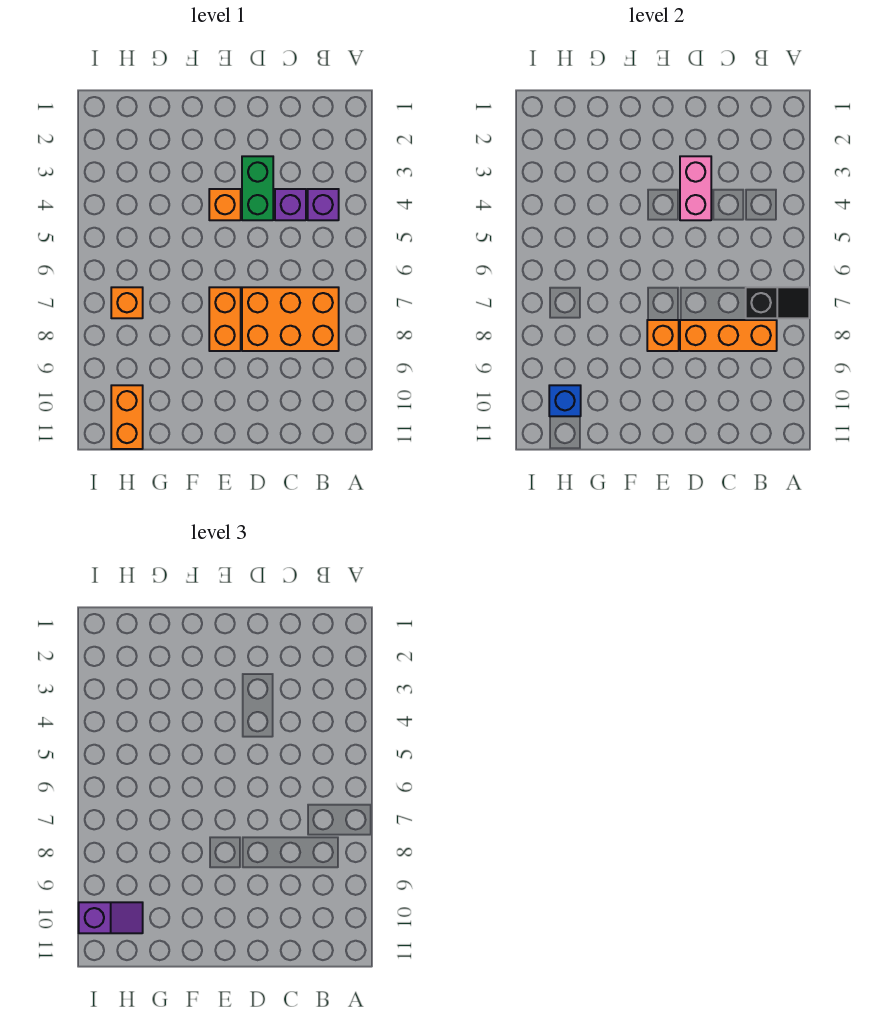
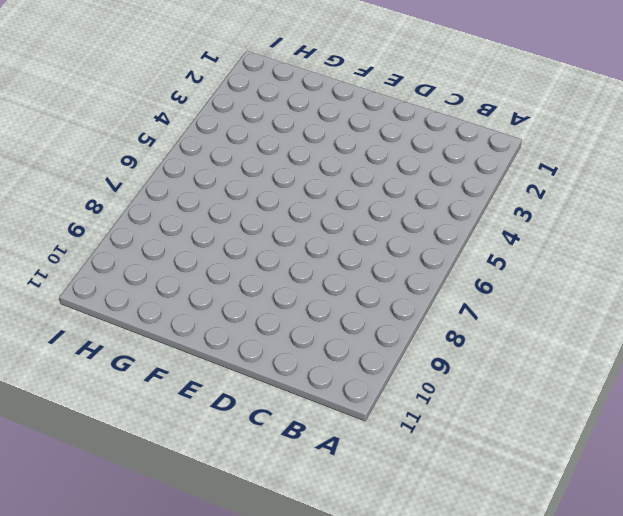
none -> purple 1x1 brick [308,189,339,220]
none -> orange 2x3 brick [242,287,339,351]
none -> purple 1x1 brick [275,189,306,220]

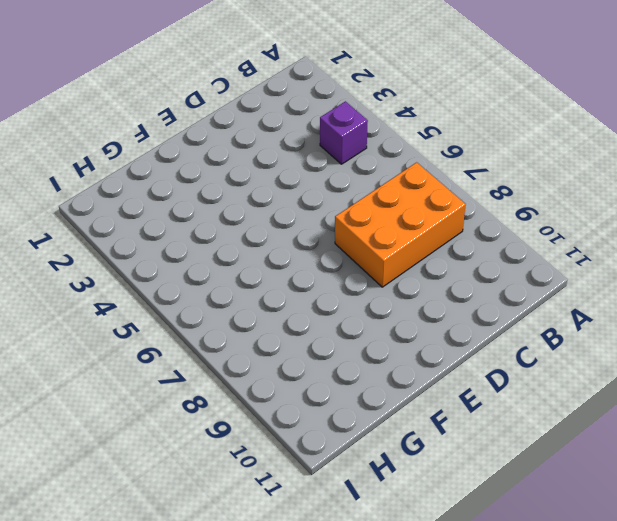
none -> purple 1x1 brick [275,189,306,220]
none -> green 1x2 brick [242,156,273,220]
none -> orange 1x1 brick [209,189,241,220]

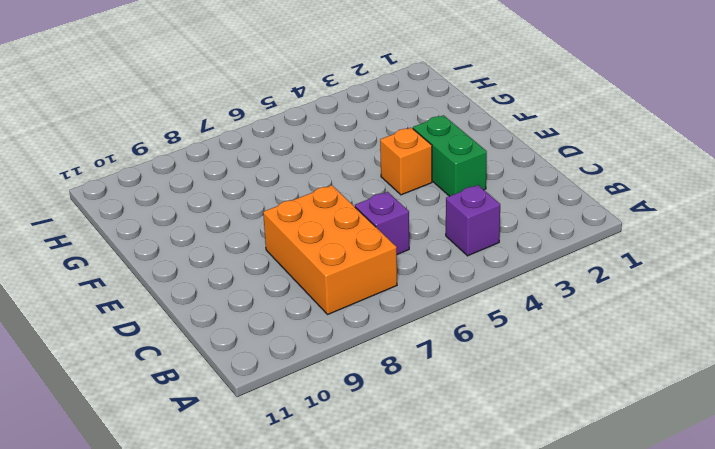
purple 1x1 brick [355,192,409,254] -> purple 1x1 brick moved to [275,189,306,220]
green 1x2 brick [413,115,487,196] -> green 1x2 brick turned to [242,156,273,220]
none -> orange 1x2 brick [209,287,241,351]
none -> orange 1x1 brick [111,287,143,318]
none -> orange 1x2 brick [111,385,143,449]

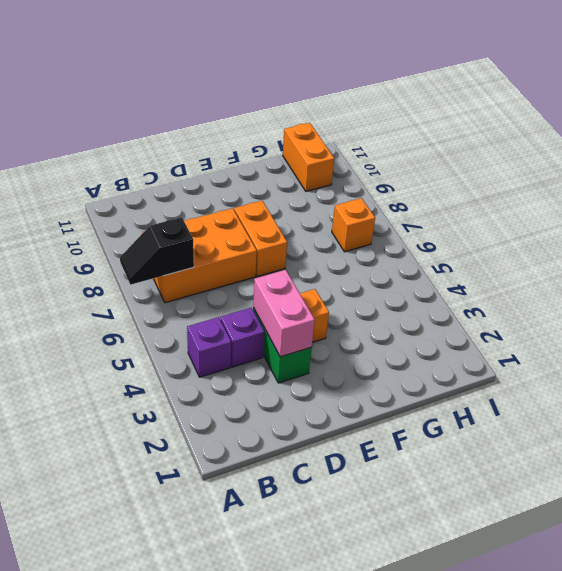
none -> orange 1x3 brick [680,320,777,351]
none -> orange 1x1 brick [647,320,679,351]
none -> blue 1x1 brick [549,385,581,416]

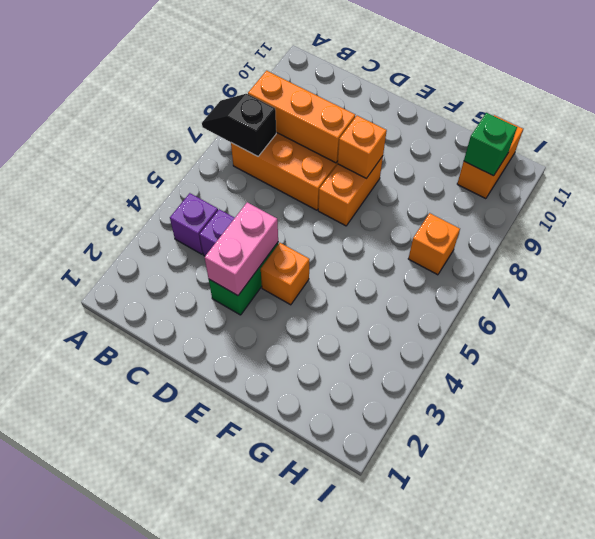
green 1x1 brick [464,113,517,176] -> blue 1x1 brick [549,385,581,416]
none -> purple 1x2 slope [79,902,143,933]

